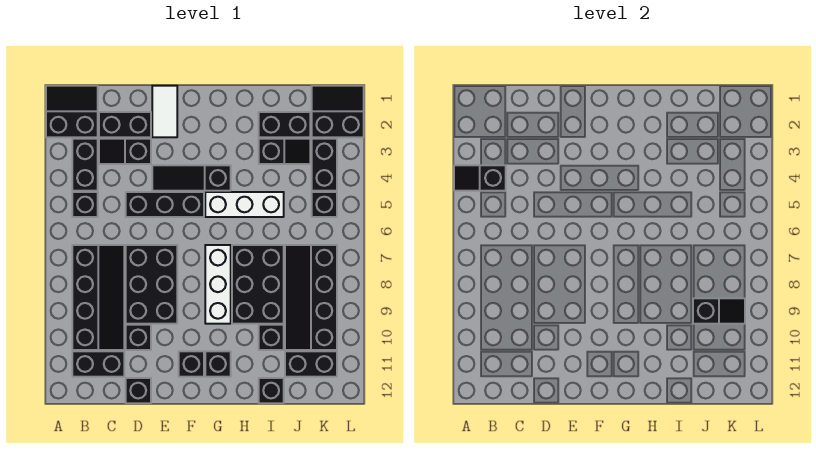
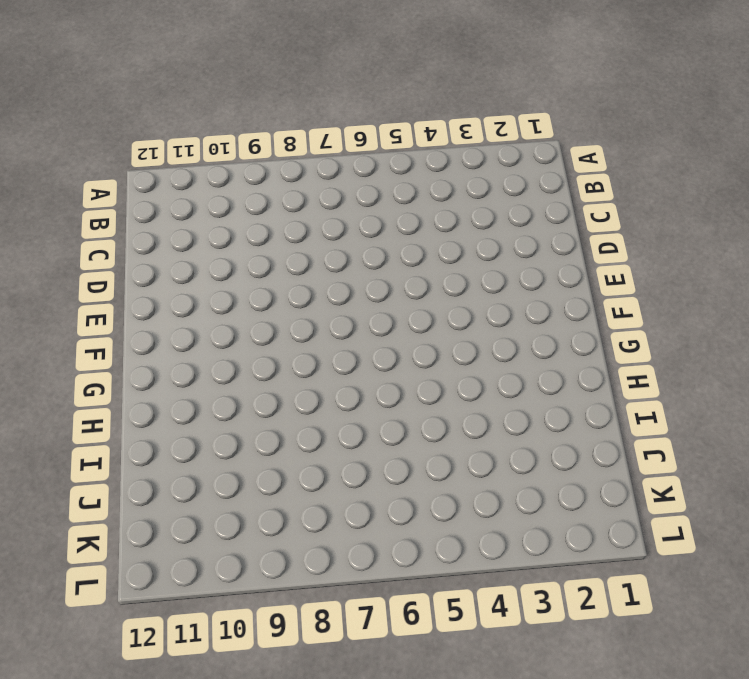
none -> black 2x2 slope [46,86,98,137]
none -> black 1x2 brick [72,139,98,191]
none -> black 1x1 brick [72,192,98,217]

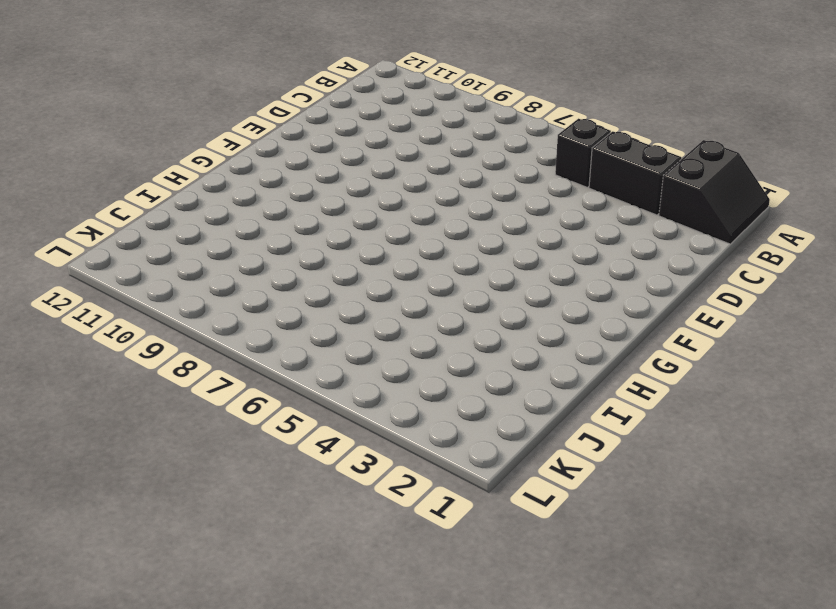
none -> black 2x4 slope [72,245,124,350]
none -> black 1x2 brick [72,351,124,377]
none -> black 1x2 brick [99,112,151,137]

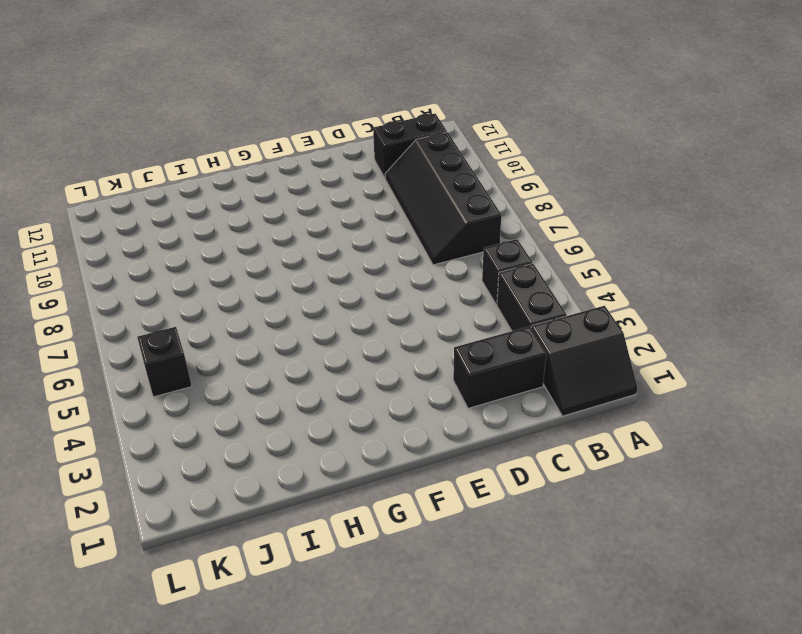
none -> black 1x2 slope [99,139,151,164]
none -> black 1x3 brick [126,192,204,217]
none -> black 2x3 brick [126,245,177,324]

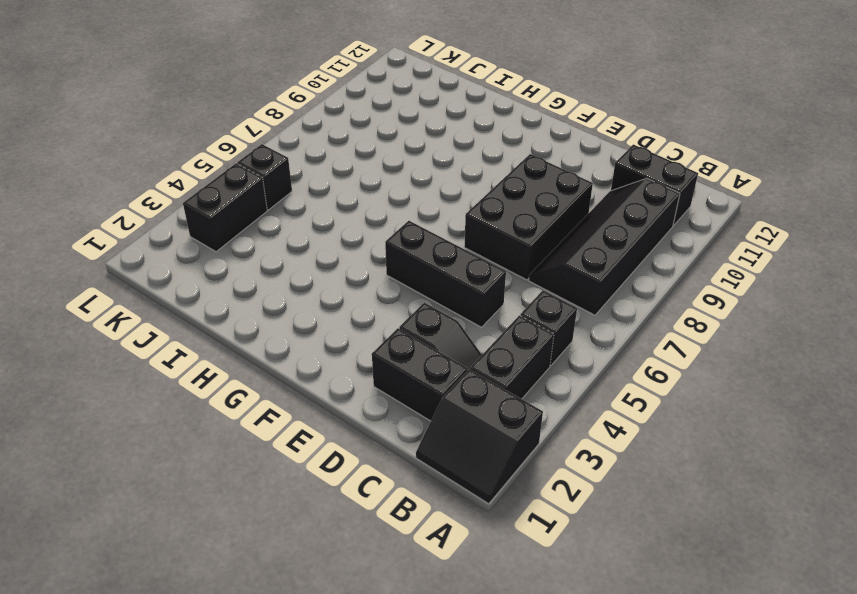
none -> black 1x1 brick [126,325,151,350]
none -> black 1x1 brick [126,378,151,403]
none -> white 1x2 tile [152,86,177,137]

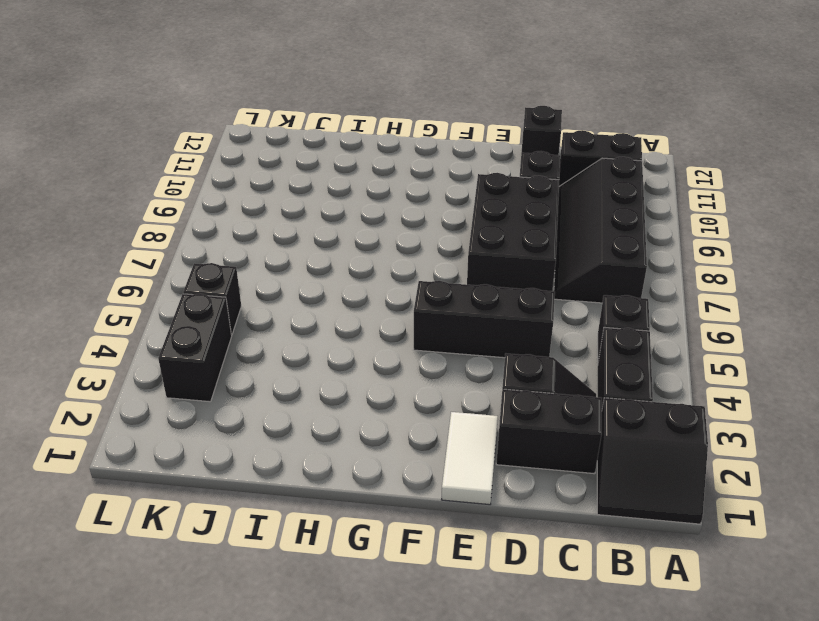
none -> black 1x3 slope [152,165,231,191]
none -> black 1x1 brick [179,351,204,377]
none -> white 1x3 brick [205,192,284,217]

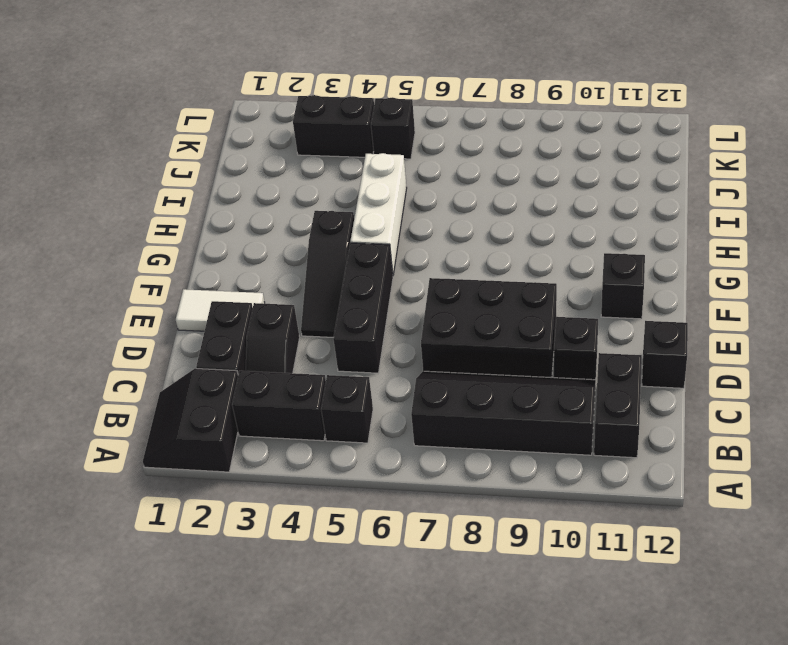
none -> white 1x3 brick [205,245,231,324]
none -> black 1x1 brick [205,351,231,377]
none -> black 2x3 brick [232,245,284,324]

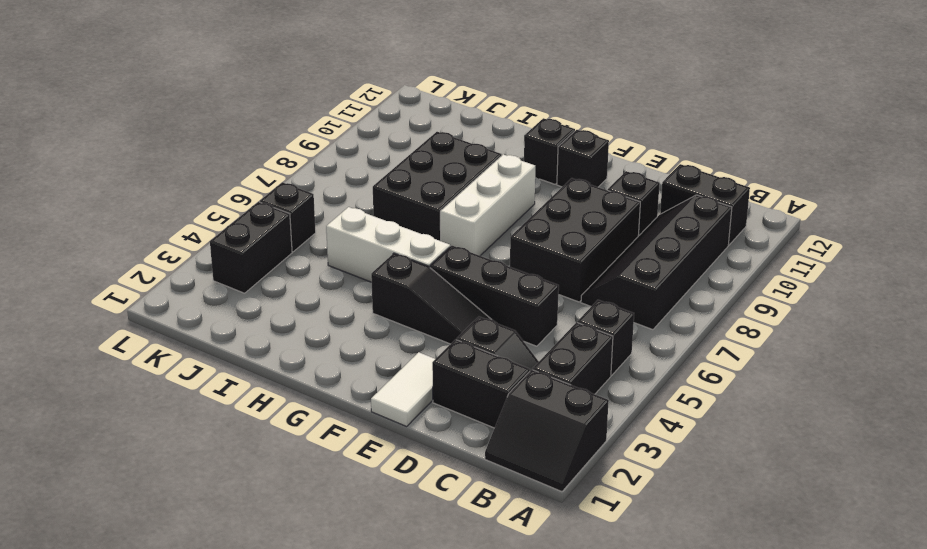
none -> black 1x1 brick [126,378,151,403]
none -> black 1x2 brick [259,112,310,137]
none -> black 1x2 slope [259,139,310,164]

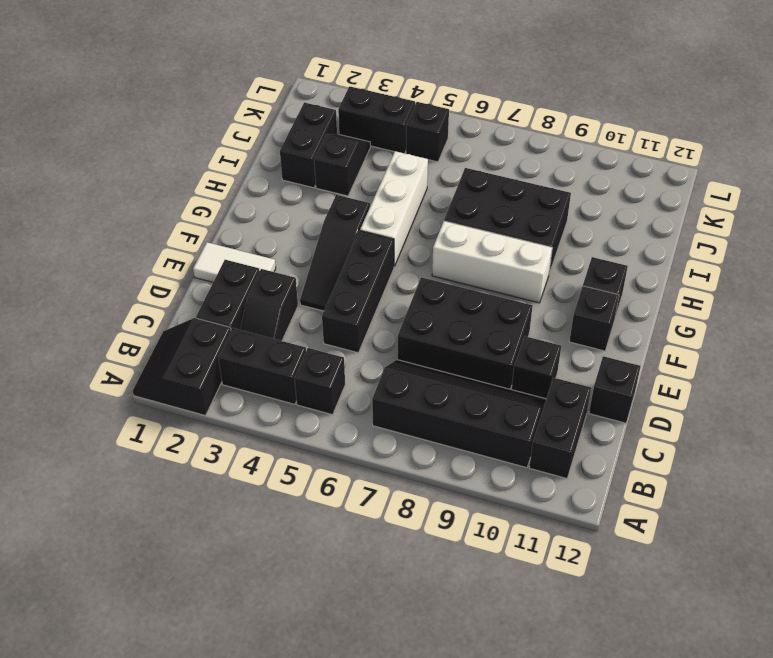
none -> black 1x1 brick [259,325,284,350]
none -> black 1x1 brick [259,378,284,403]
none -> black 2x4 slope [285,245,337,350]

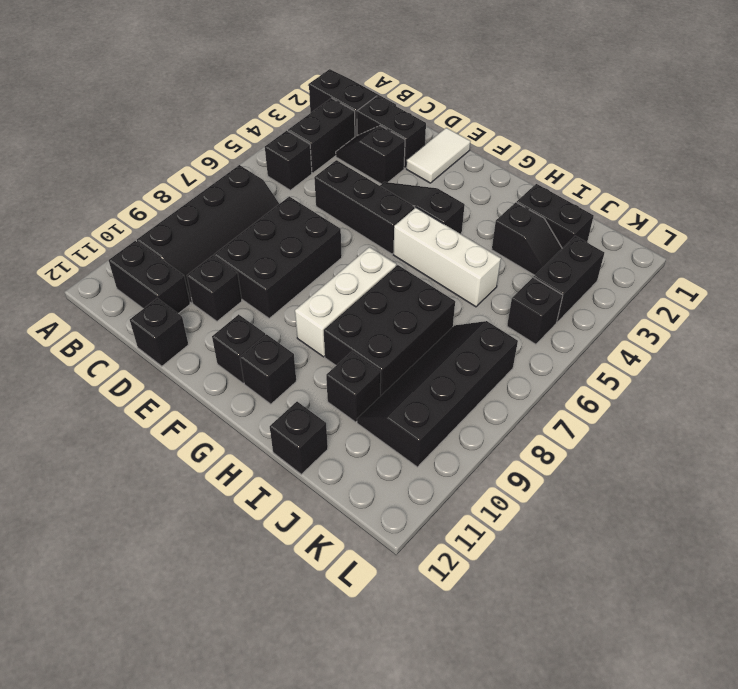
none -> black 1x2 brick [285,351,337,377]
none -> black 2x2 slope [312,86,364,137]
none -> black 1x2 slope [454,165,506,191]

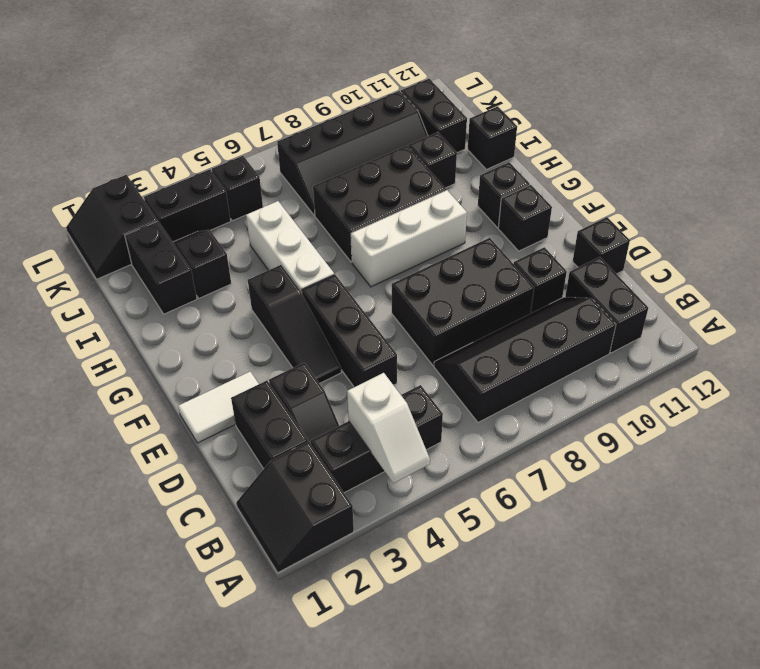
white 1x2 slope [347,373,430,483] -> black 1x2 slope [454,165,506,191]
none -> black 1x2 slope [693,298,745,324]

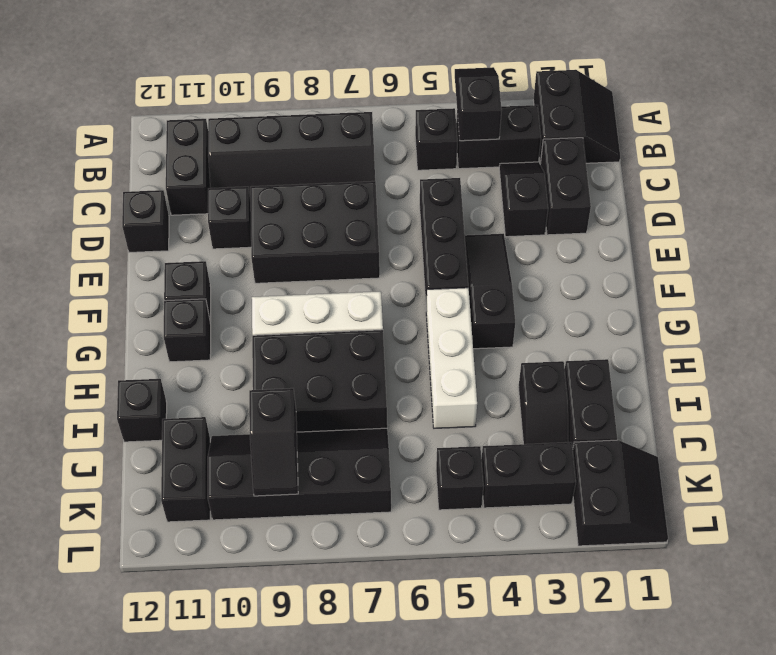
none -> white 1x2 tile [152,86,177,137]
none -> black 1x1 brick [259,325,284,350]

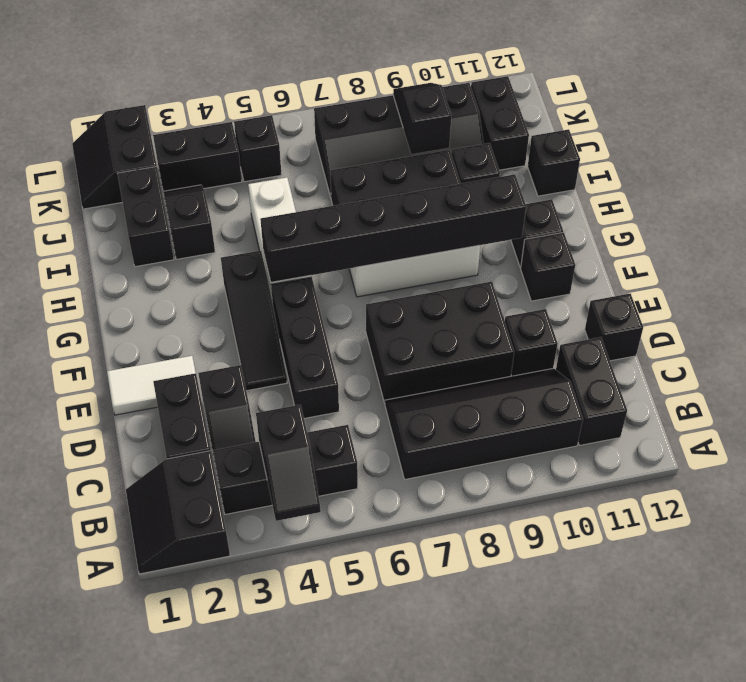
black 1x6 brick [260,174,526,282] -> none

